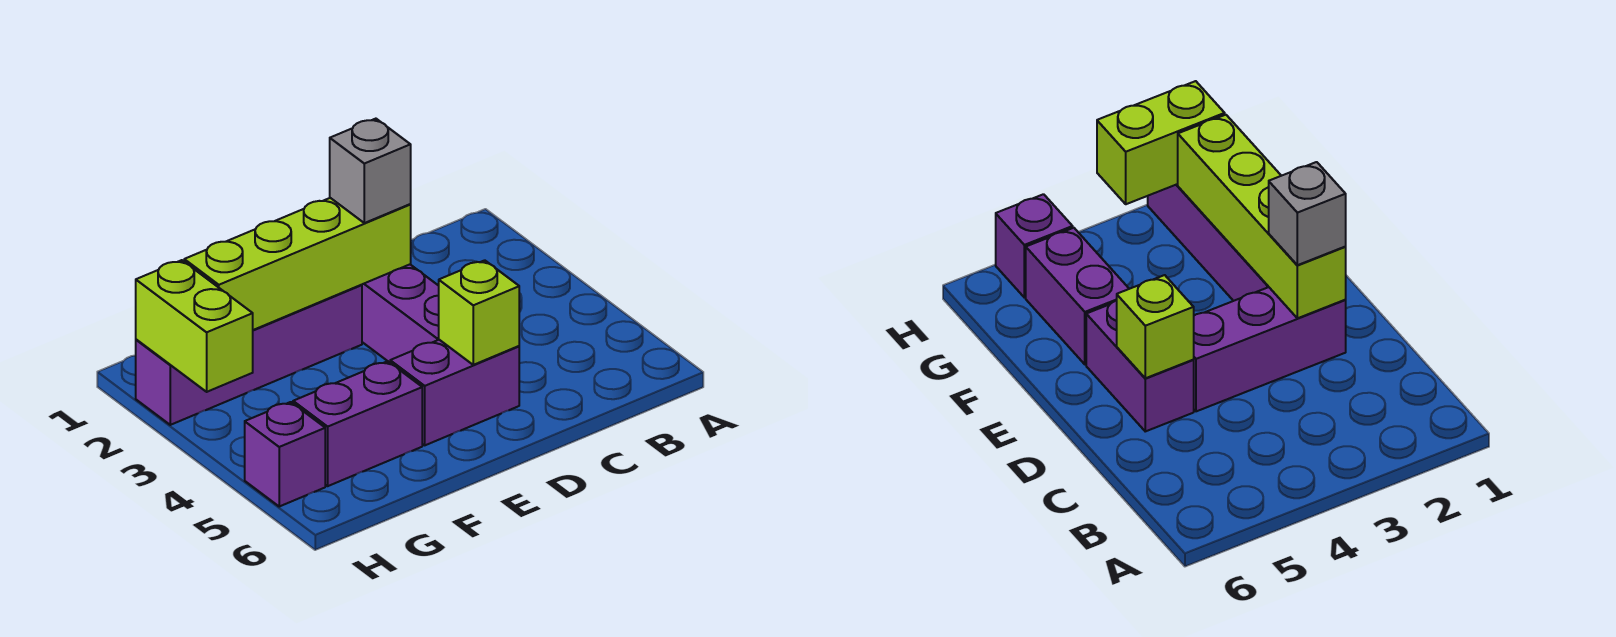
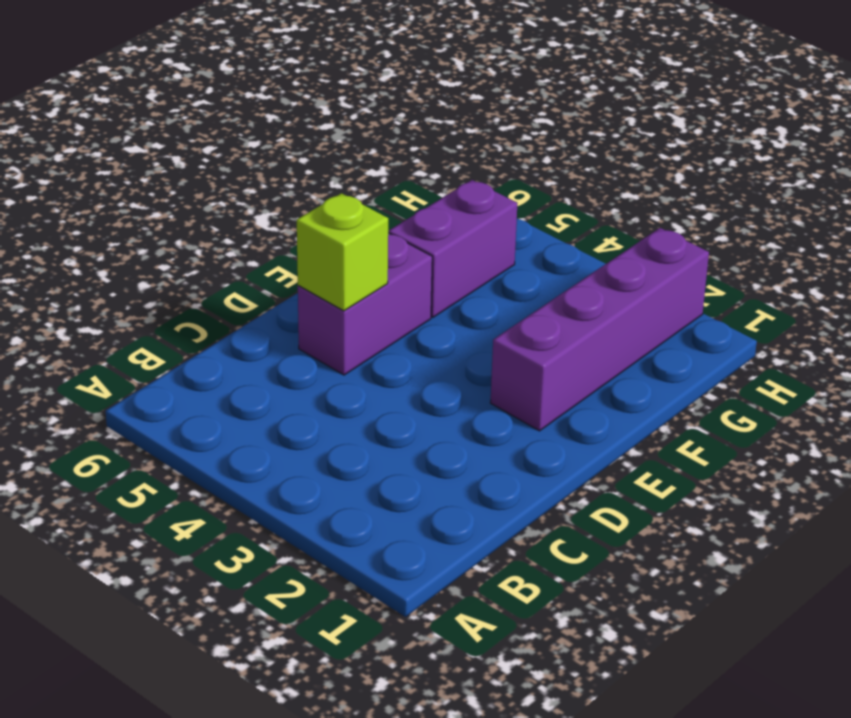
none -> purple 1x3 brick [362,265,439,362]
none -> purple 1x1 brick [245,402,325,506]

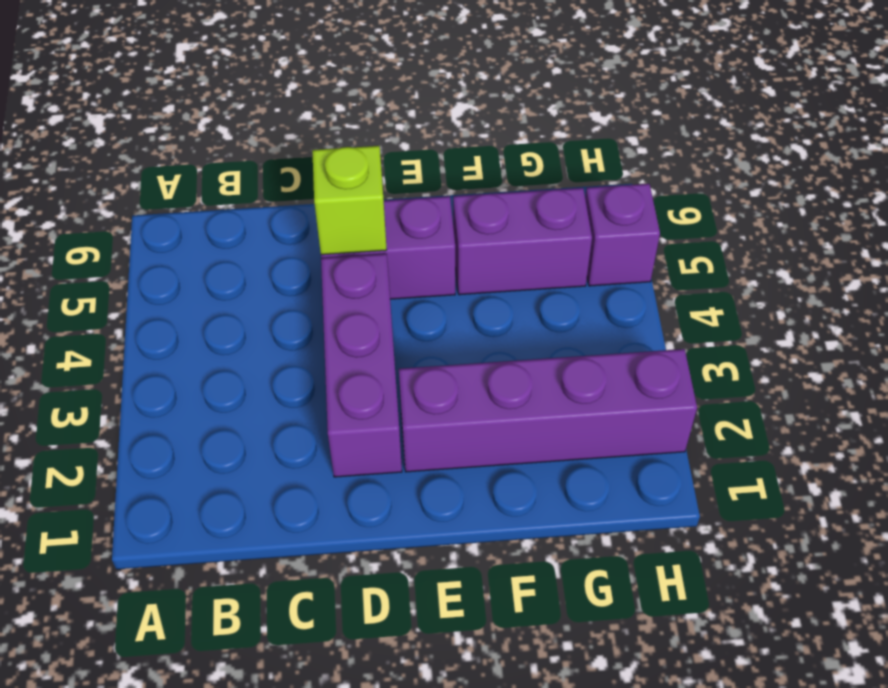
none -> lime 1x4 brick [184,198,411,330]
none -> lime 1x2 brick [136,260,253,392]

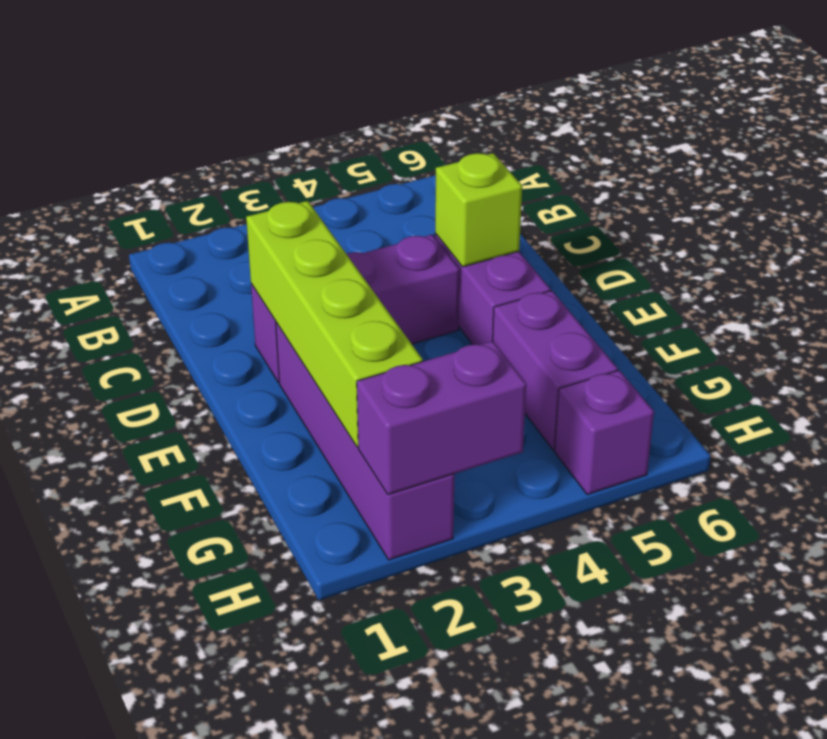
purple 1x2 brick [357,341,526,495] -> lime 1x2 brick [136,260,253,392]
none -> grey 1x1 brick [330,119,411,223]

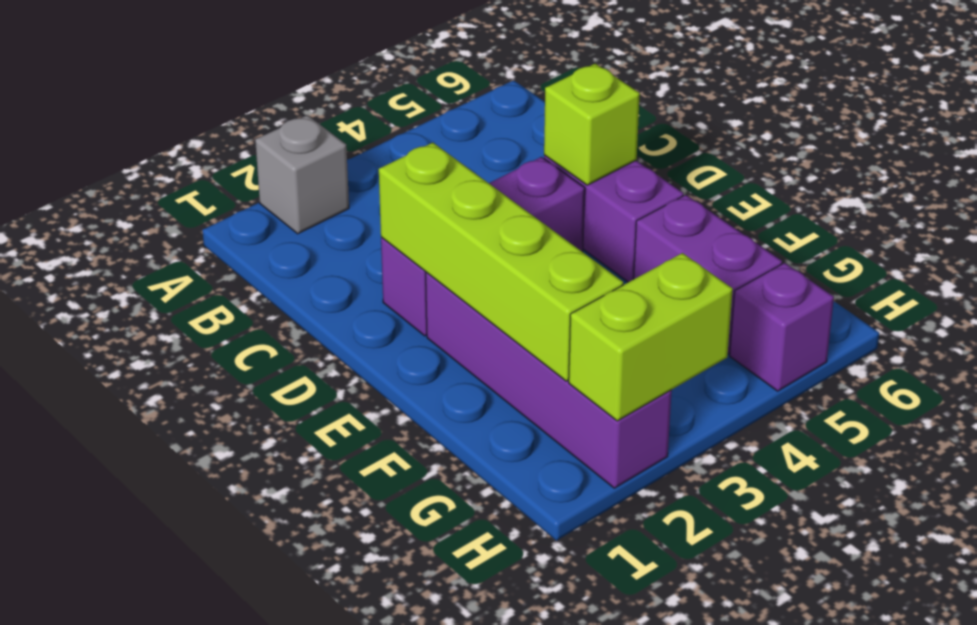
grey 1x1 brick [255,115,349,234] -> grey 1x1 brick moved to [330,119,411,223]

